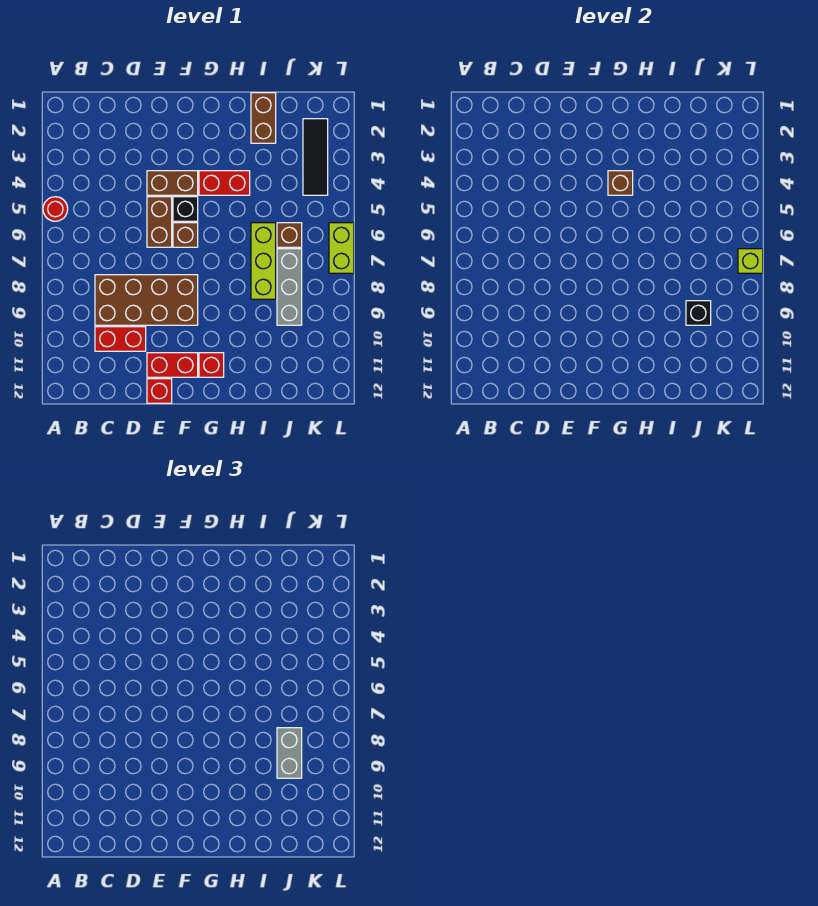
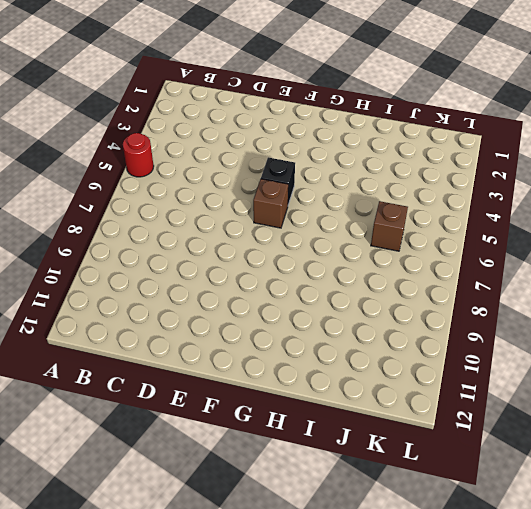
none -> brown 2x4 brick [95,275,198,325]
none -> red 1x2 brick [95,327,146,351]
none -> brown 1x2 brick [147,171,198,195]

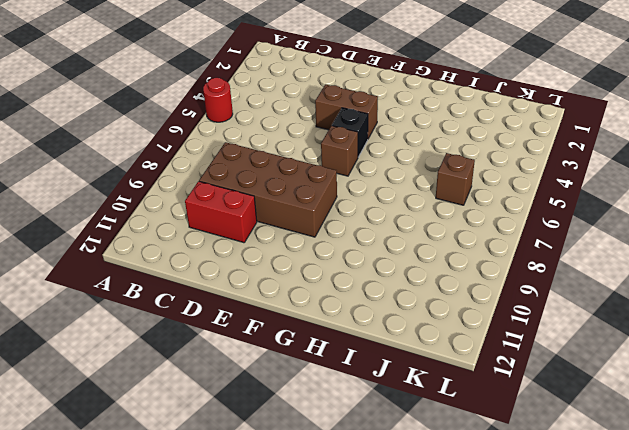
none -> brown 1x2 brick [147,197,172,247]
none -> red 1x2 brick [147,353,198,377]
none -> red 1x1 brick [147,379,172,403]

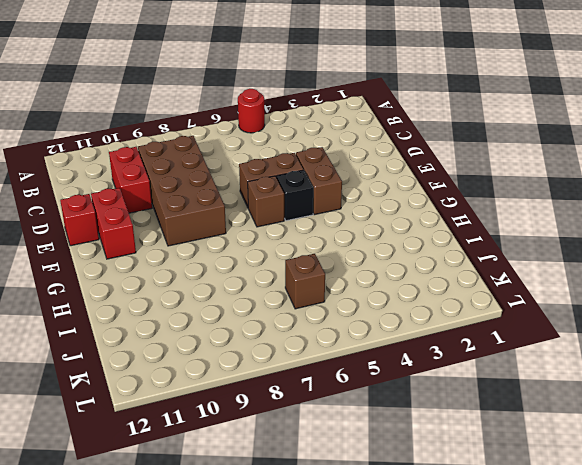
none -> red 1x2 brick [199,171,250,195]
none -> red 1x1 brick [199,353,224,377]
none -> brown 1x2 brick [251,93,276,143]

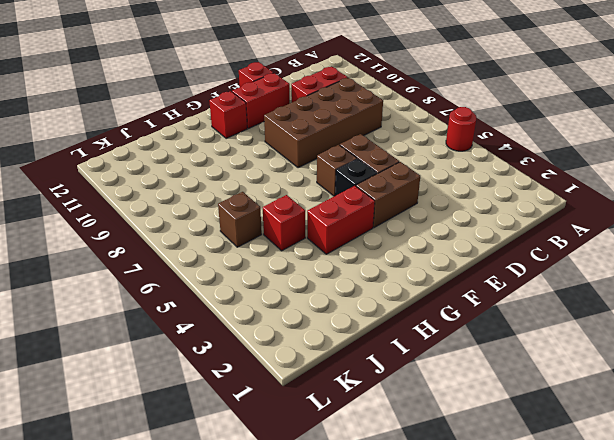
red 1x1 brick [263,195,305,251] -> none
none -> brown 1x2 brick [251,93,276,143]
none -> lime 1x3 brick [251,223,276,299]
none -> grey 1x3 brick [277,249,302,325]

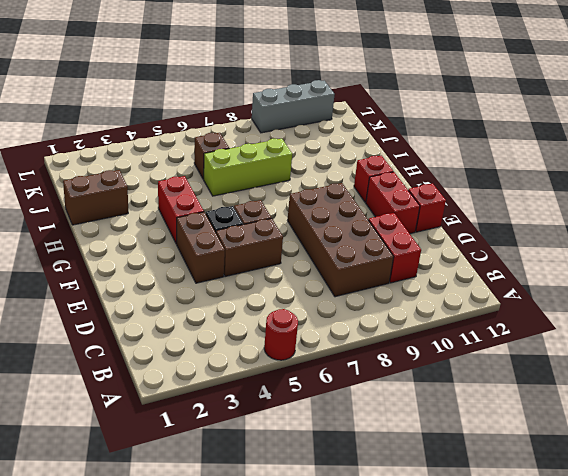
grey 1x3 brick [252,80,335,133] -> grey 1x3 brick moved to [277,249,302,325]
none -> black 1x3 tile [303,119,328,195]
none -> lime 1x2 brick [329,223,354,273]
none -> brown 1x1 brick [608,171,633,195]

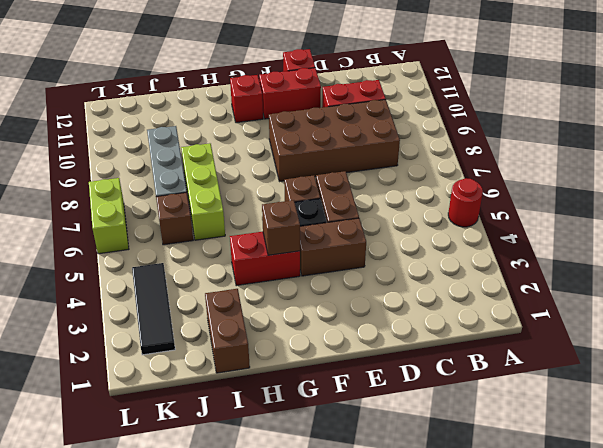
none -> black 1x1 brick [686,301,711,325]
none -> lime 1x1 brick [738,249,763,273]
none -> grey 1x2 brick [277,728,302,778]

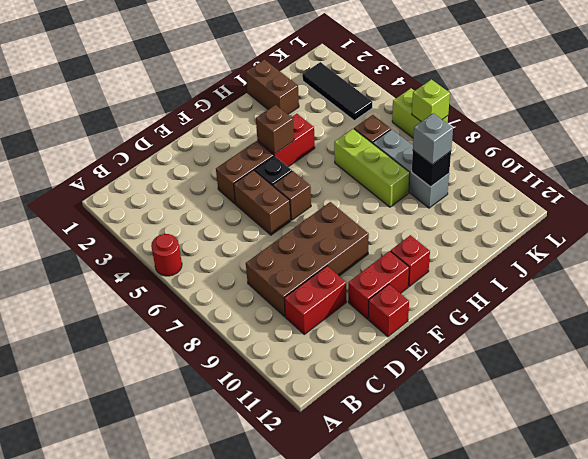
grey 1x1 brick [413,113,453,165] -> grey 1x2 brick [277,728,302,778]

